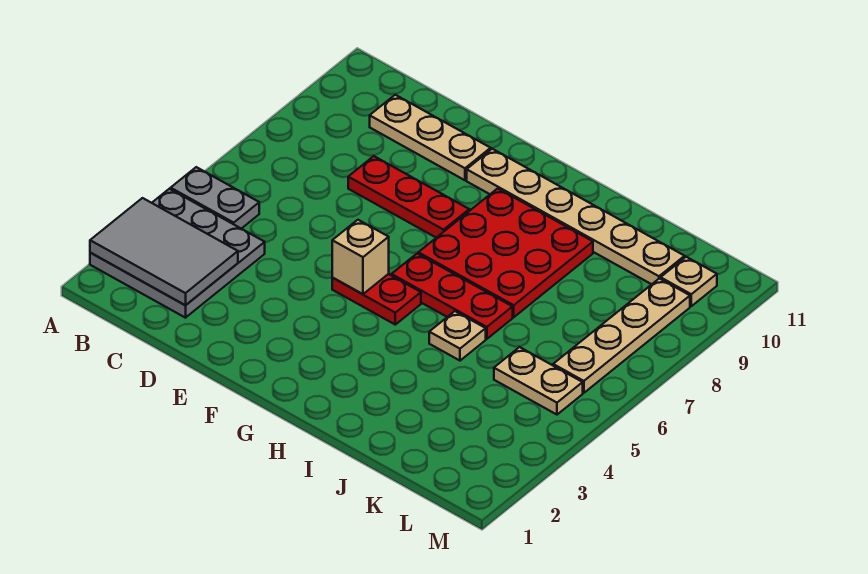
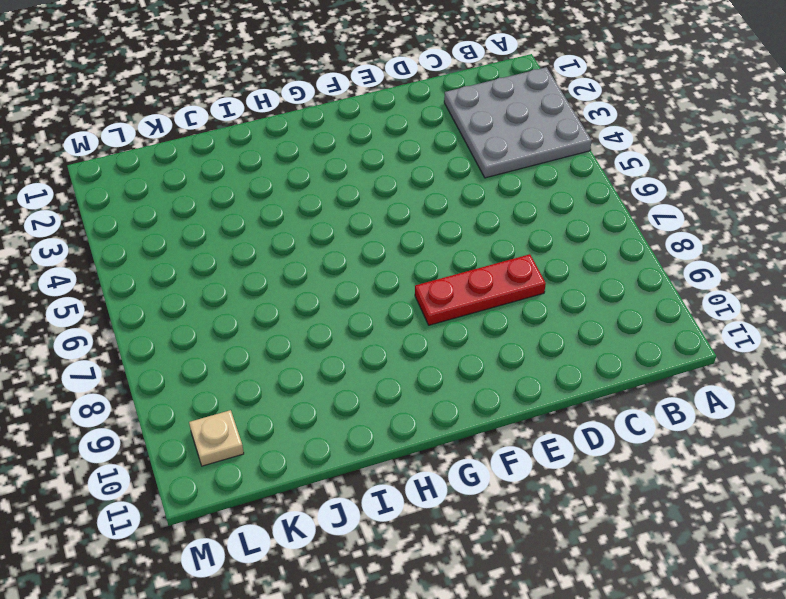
none -> grey 1x2 plate [171,167,259,229]
none -> tan 1x3 plate [370,95,491,180]
none -> red 1x2 plate [332,274,421,325]

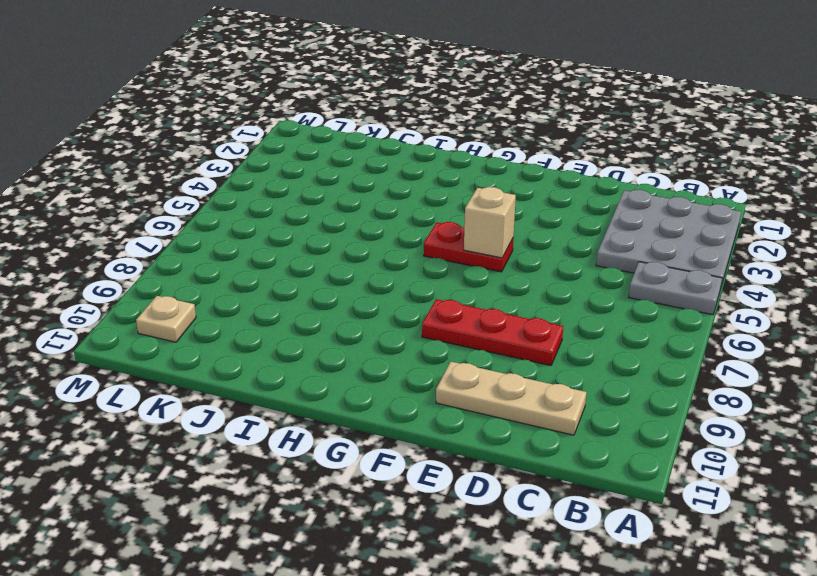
none -> tan 1x6 plate [467,149,685,284]
none -> red 1x3 plate [391,254,513,339]
none -> red 3x3 plate [418,188,593,317]

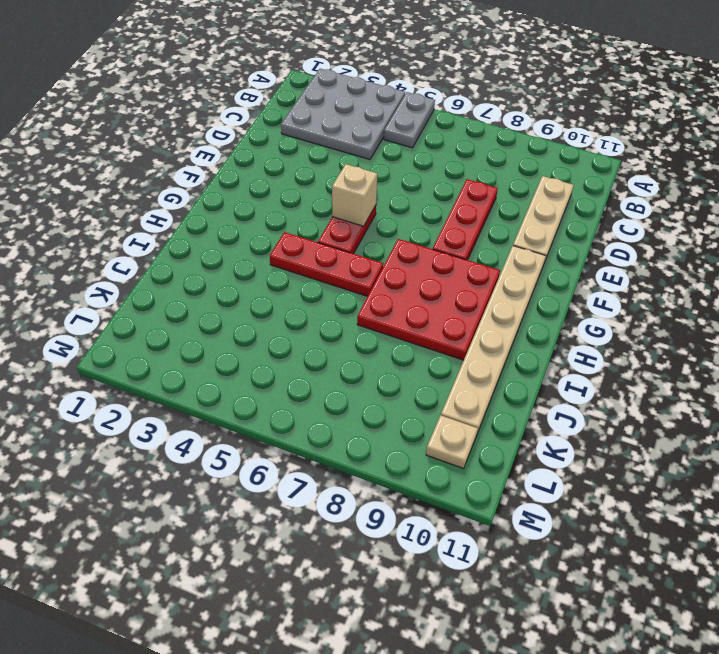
red 1x3 plate [270,232,383,296] -> red 1x3 plate turned to [391,254,513,339]
none -> tan 1x1 plate [429,311,486,361]
none -> tan 1x2 plate [494,347,583,415]
none -> tan 1x4 plate [553,278,690,393]

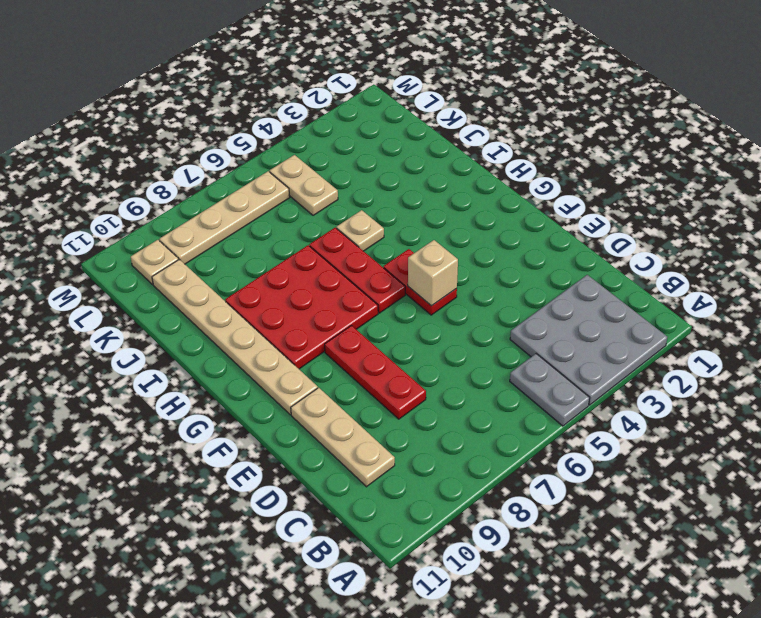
none -> grey 2x3 tile [90,198,238,305]

